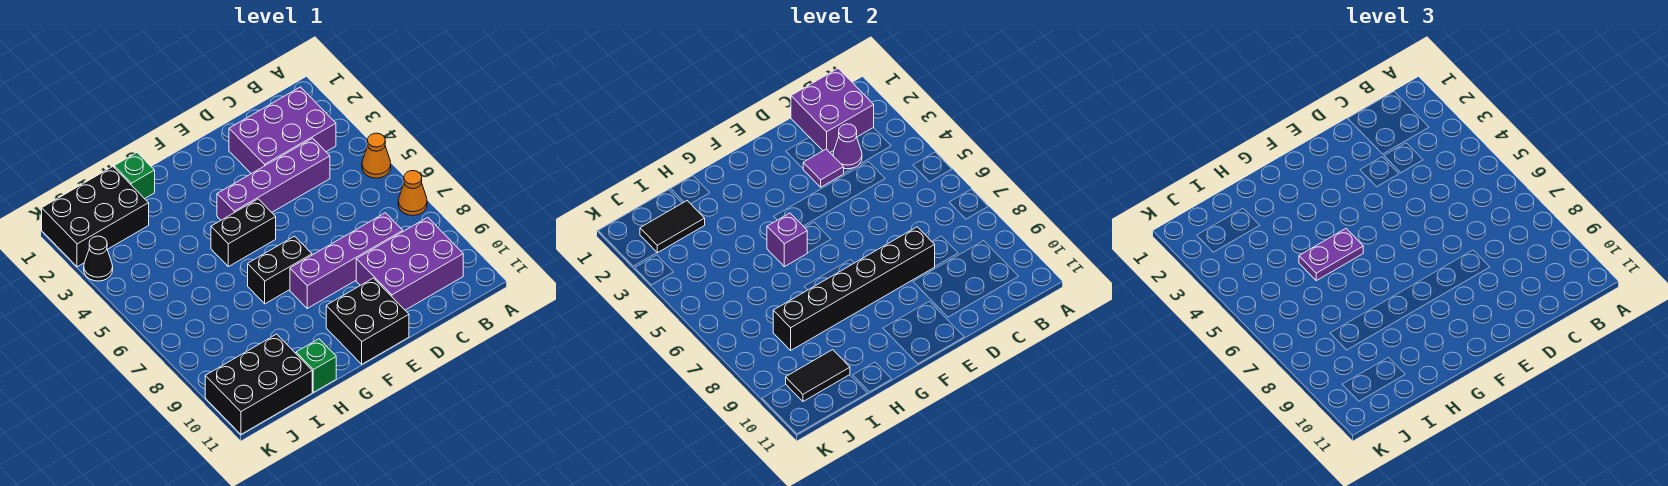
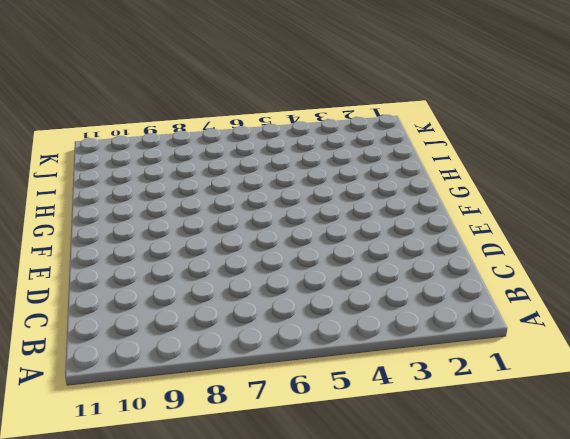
none -> orange 1x1 cone [362,133,391,178]
none -> orange 1x1 cone [398,171,427,215]
none -> purple 2x3 brick [229,87,336,174]

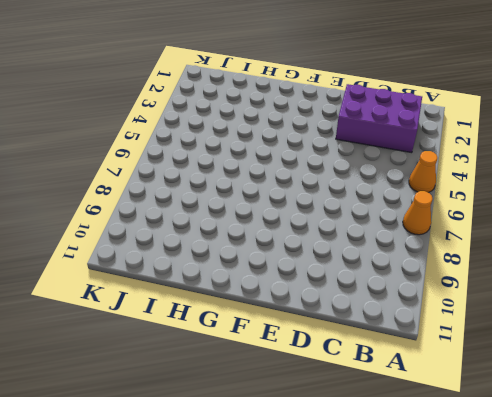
none -> purple 2x3 brick [356,217,463,310]
none -> purple 1x4 brick [217,138,330,220]
none -> purple 1x4 brick [290,213,403,308]

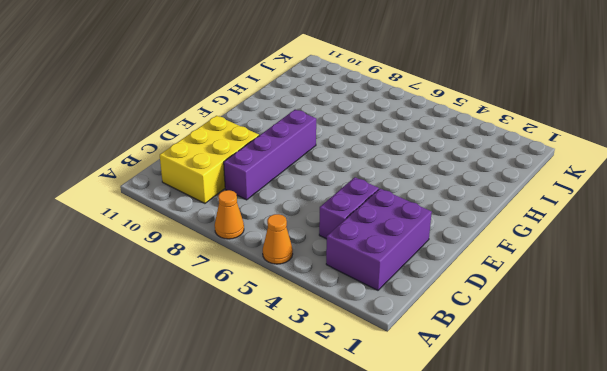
yellow 2x3 brick [160,116,259,203] -> purple 2x3 brick [356,217,463,310]
purple 1x2 brick [319,177,379,239] -> purple 1x4 brick [217,138,330,220]
none -> black 2x2 brick [326,278,409,364]
none -> black 1x2 brick [211,199,276,267]
none -> black 1x2 brick [248,236,312,304]

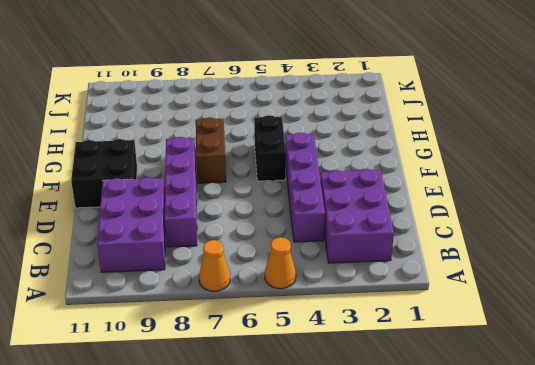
brown 1x2 brick [196,117,226,183] -> black 1x2 brick [248,236,312,304]
none -> green 1x1 brick [114,153,155,199]
none -> green 1x1 brick [296,339,336,392]
none -> black 2x3 brick [42,167,149,267]

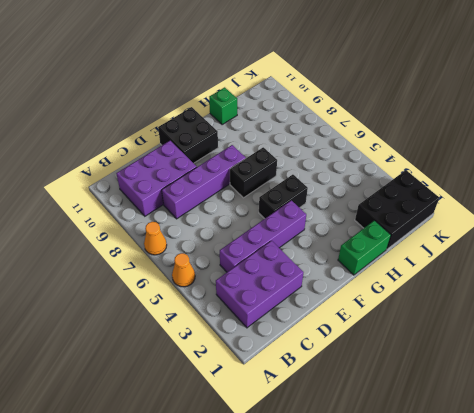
green 1x2 brick [338,221,391,275] -> green 1x1 brick [114,153,155,199]
none -> black 2x3 brick [205,334,312,434]
none -> black 1x1 cone [84,236,113,281]
none -> purple 2x2 brick [791,68,874,152]

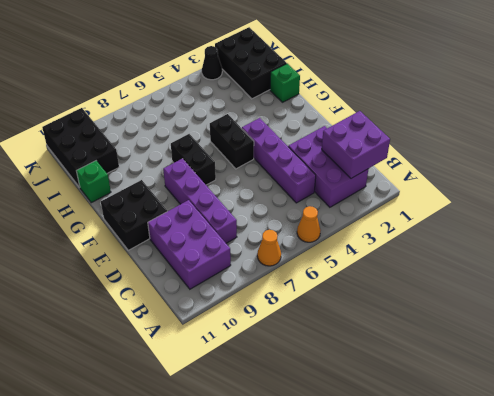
none -> purple 1x1 cone [833,124,862,169]
none -> purple 1x1 tile [803,149,844,187]
none -> black 1x6 brick [773,227,935,350]

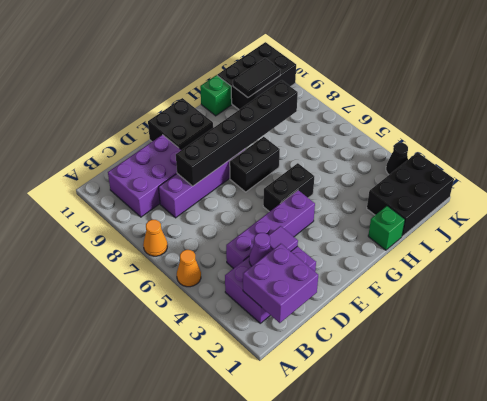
none -> purple 1x1 brick [767,213,807,267]
none -> black 1x2 tile [640,201,705,253]
none -> purple 1x2 plate [1299,229,1363,281]

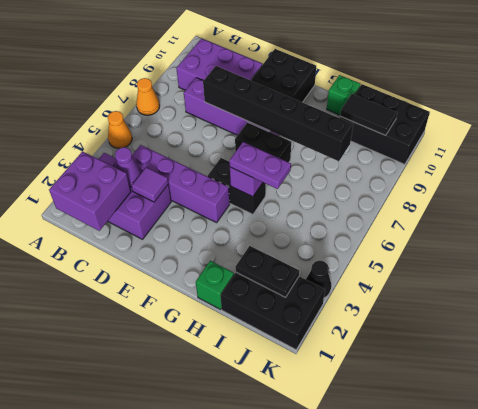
black 1x2 plate [235,246,299,297] -> black 1x2 tile [640,201,705,253]

